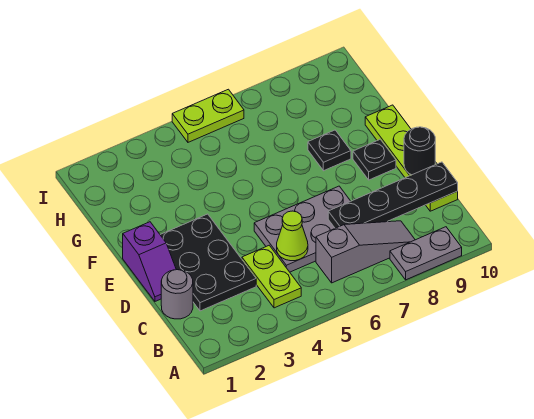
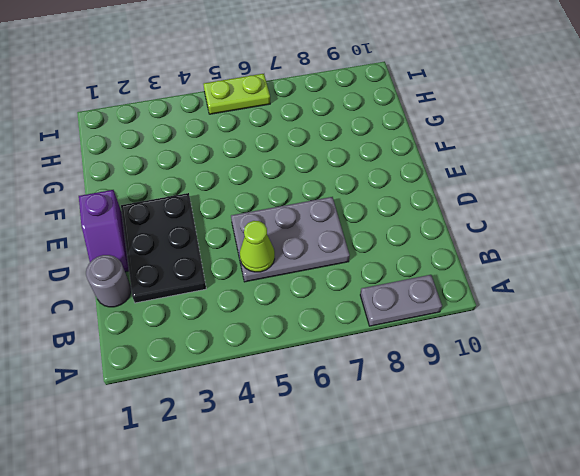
none -> lime 1x2 plate [242,245,301,308]
none -> grey 1x3 slope [316,221,415,283]
none -> lime 1x4 plate [365,105,458,211]

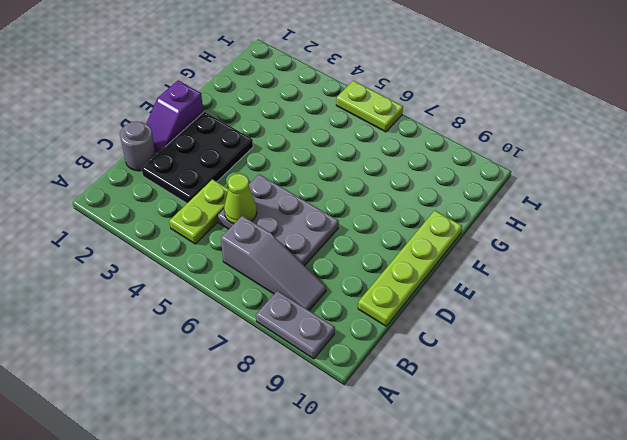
none -> black 1x1 plate [353,139,396,180]
none -> black 1x1 plate [308,130,351,171]
none -> black 1x4 plate [328,162,458,228]

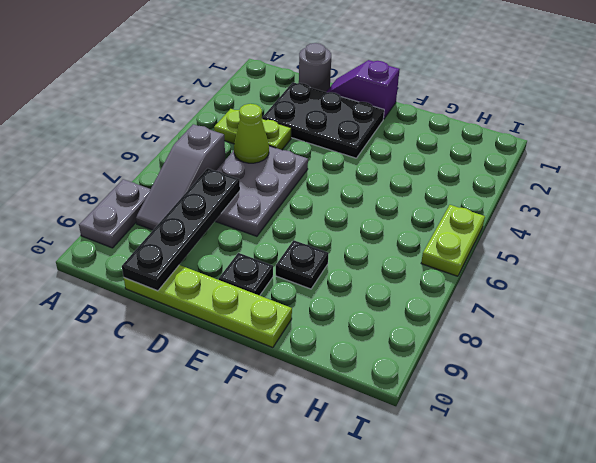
none -> black 1x1 round brick [404,127,435,175]

